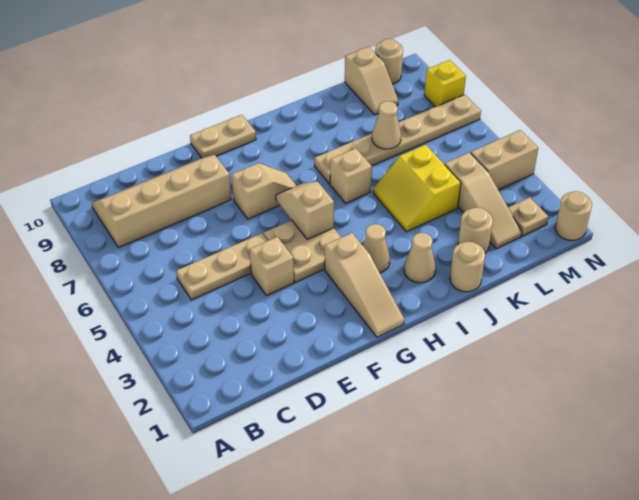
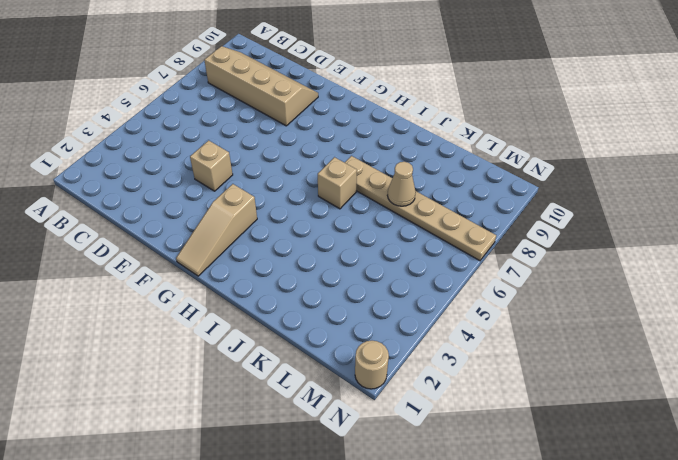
none -> tan 1x3 plate [176,233,268,300]
none -> tan 2x2 plate [264,220,341,282]
none -> tan 1x2 slope [232,163,296,219]

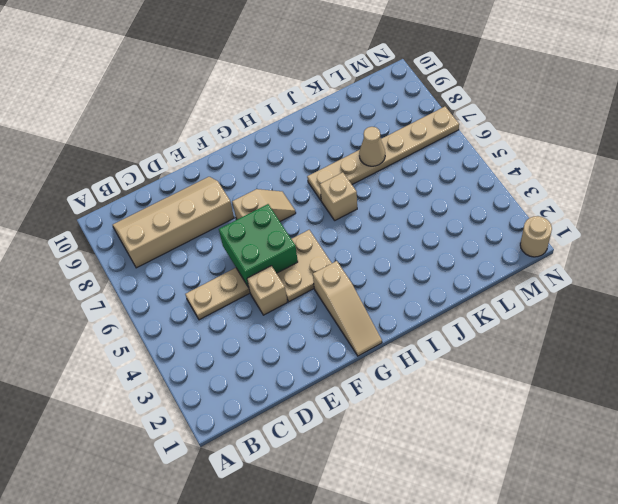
green 2x2 brick [219,204,298,287] -> none
none -> tan 1x2 plate [190,115,256,158]
none -> tan 1x1 cone [363,224,390,273]
none -> tan 1x1 cone [404,233,436,283]

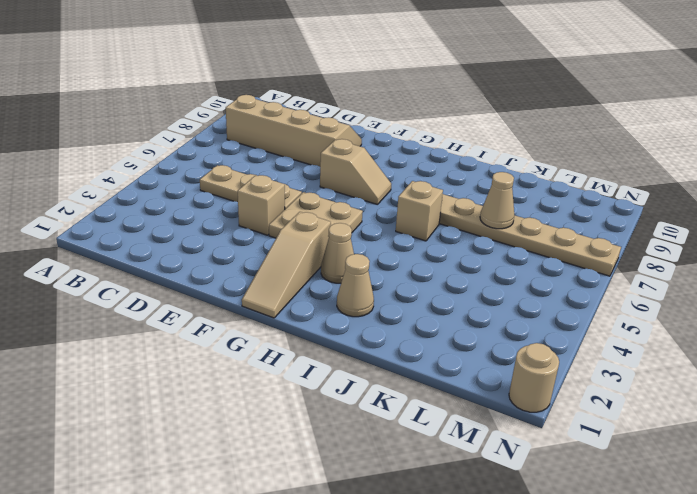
none -> tan 1x2 plate [190,115,256,158]
none -> tan 1x1 round brick [450,242,485,292]
none -> yellow 2x2 slope [373,145,461,232]

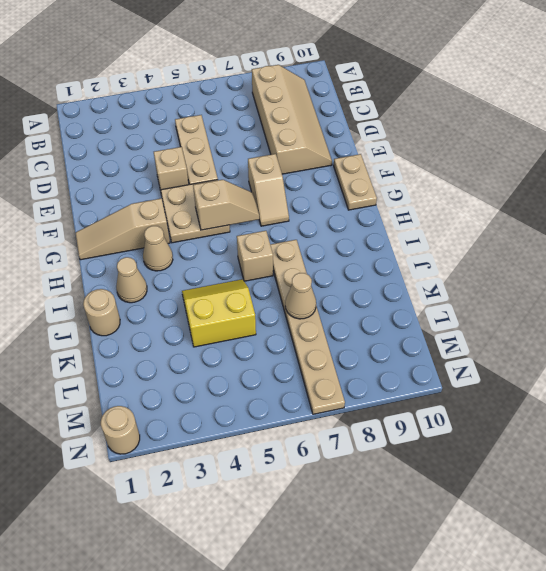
none -> tan 1x1 round brick [458,207,493,253]
none -> tan 1x3 slope [445,152,522,248]
none -> tan 1x2 slope [345,47,398,115]

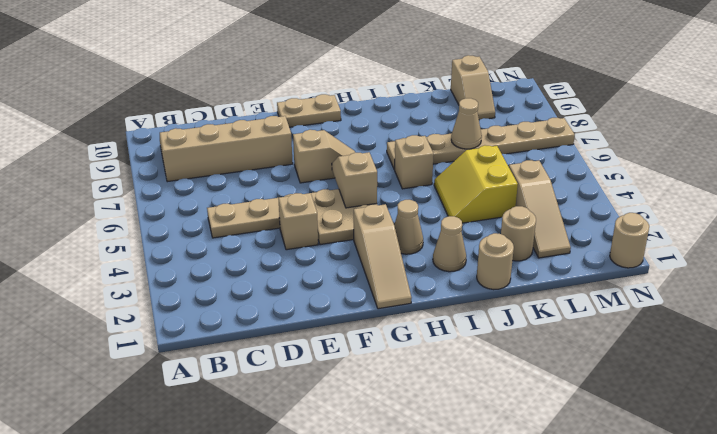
none -> tan 1x1 plate [508,197,548,236]
none -> tan 1x2 brick [471,130,538,190]
none -> tan 1x1 round brick [375,39,403,84]

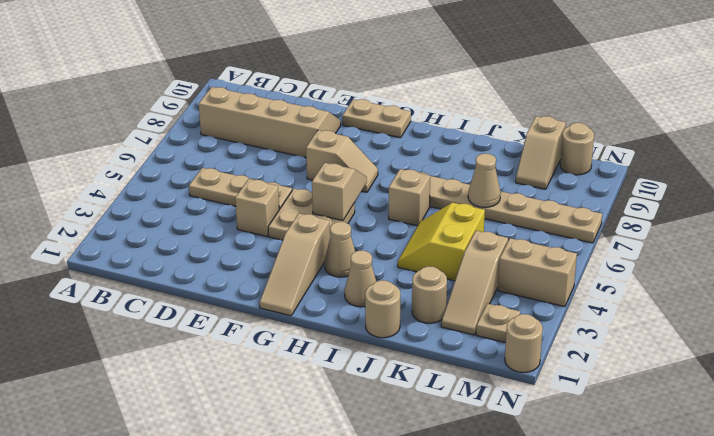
none -> yellow 1x1 brick [424,60,466,107]

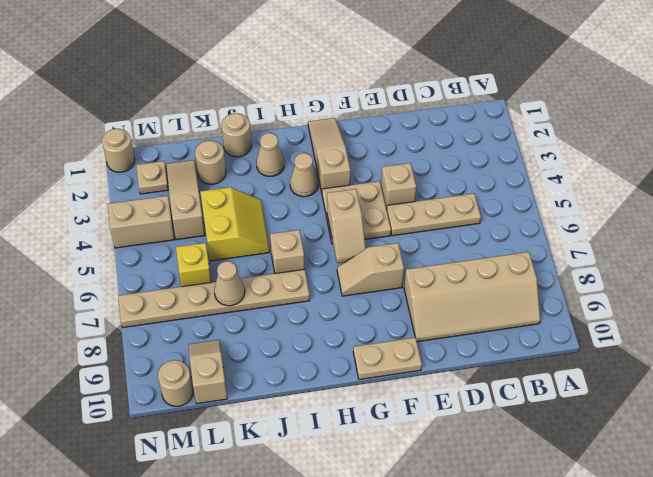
yellow 1x1 brick [176,243,211,287] -> yellow 1x1 brick moved to [424,60,466,107]

